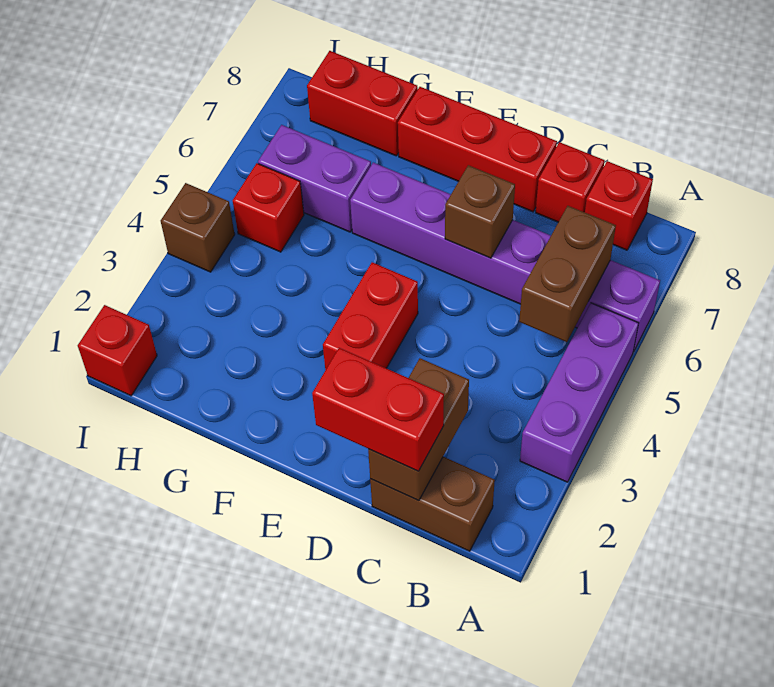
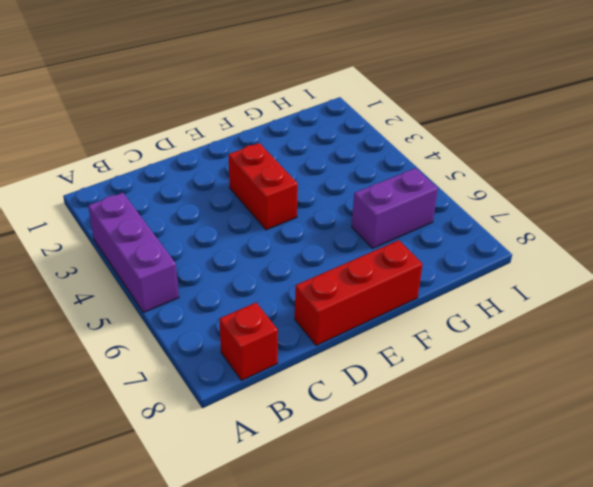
none -> purple 1x6 brick [350,163,660,352]
none -> brown 1x2 brick [370,457,495,551]
none -> red 1x1 brick [536,142,605,222]

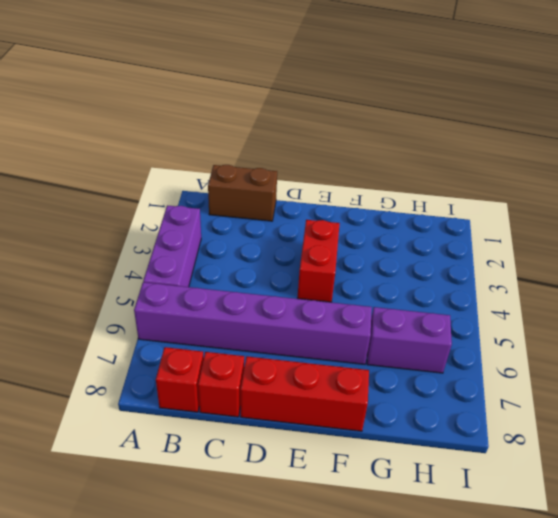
none -> red 1x2 brick [307,51,418,156]
none -> red 1x1 brick [233,163,304,252]
none -> red 1x1 brick [78,305,157,396]

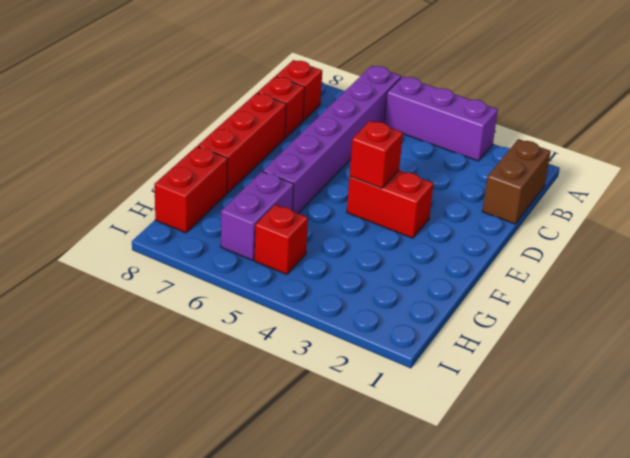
red 1x1 brick [350,121,403,188] -> red 1x1 brick moved to [78,305,157,396]
none -> brown 1x1 brick [161,183,235,272]
none -> brown 1x2 brick [519,206,616,342]
none -> brown 1x2 brick [368,358,469,501]

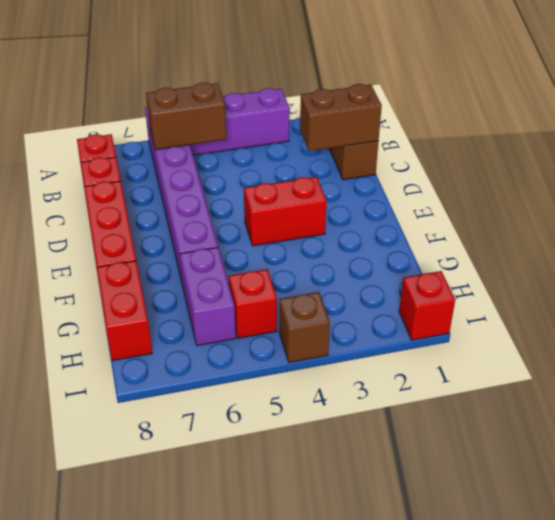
none -> brown 1x1 brick [445,165,515,258]
none -> red 1x2 brick [312,348,444,471]

